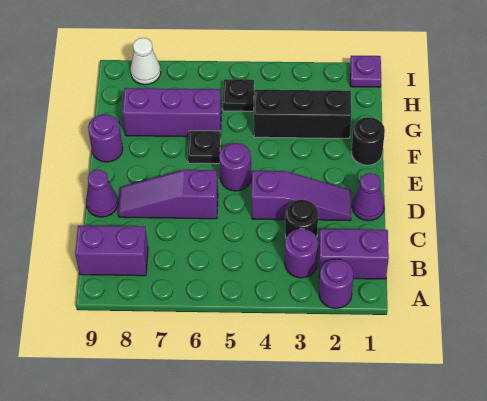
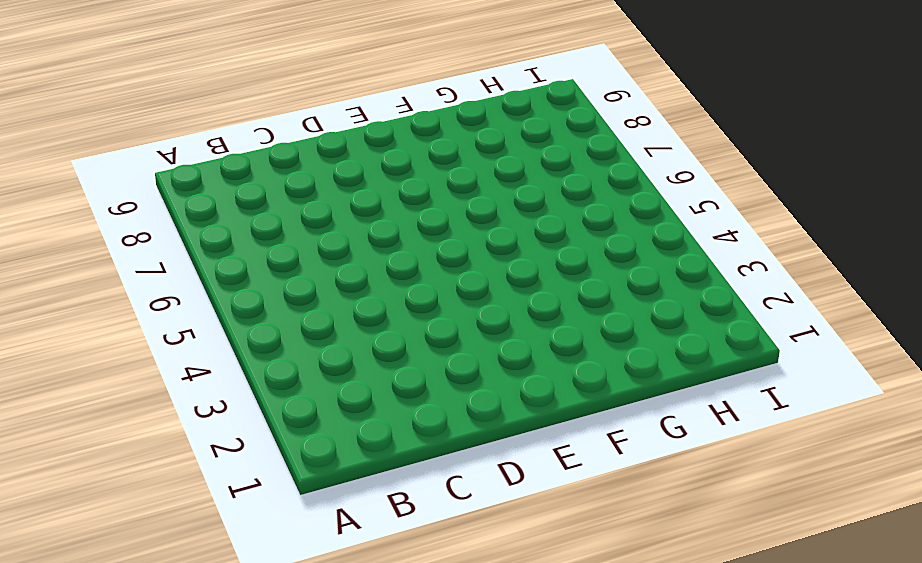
none -> purple 1x1 round brick [319,259,354,308]
none -> purple 1x2 brick [319,229,389,279]
none -> purple 1x1 round brick [285,229,318,278]

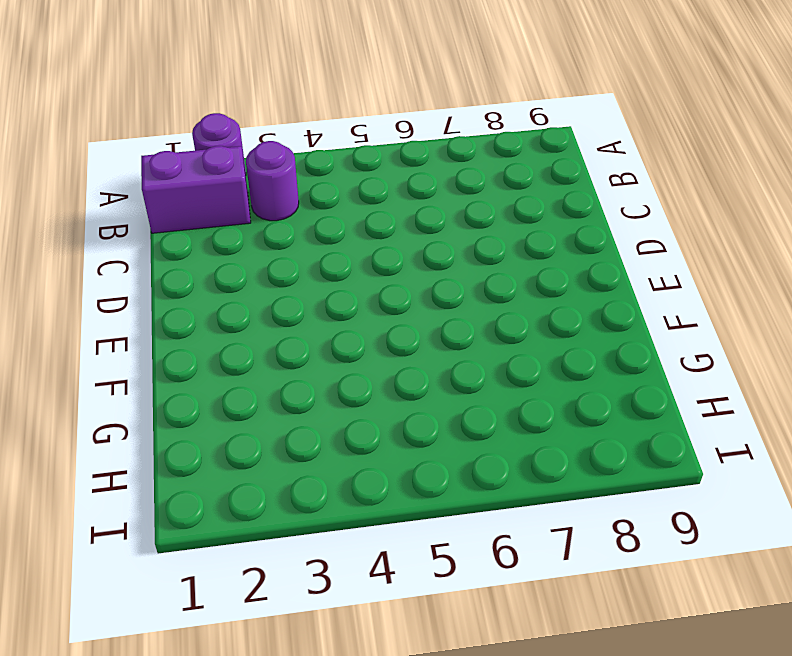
none -> purple 1x2 brick [75,226,148,276]
none -> black 1x1 round brick [285,200,318,237]
none -> purple 1x1 cone [352,173,384,221]

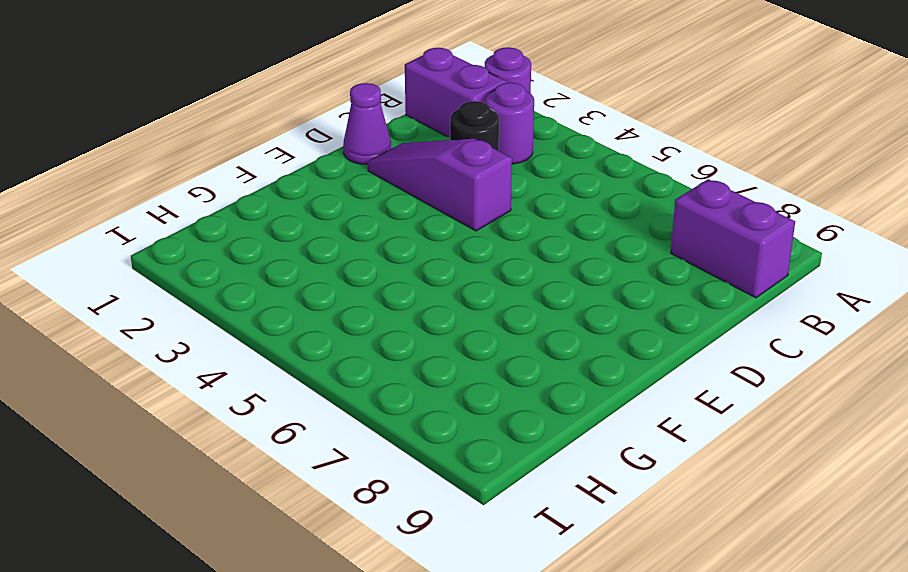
none -> purple 1x3 slope [118,170,218,219]
none -> purple 1x1 cone [86,170,118,217]
none -> purple 1x1 round brick [219,143,252,191]

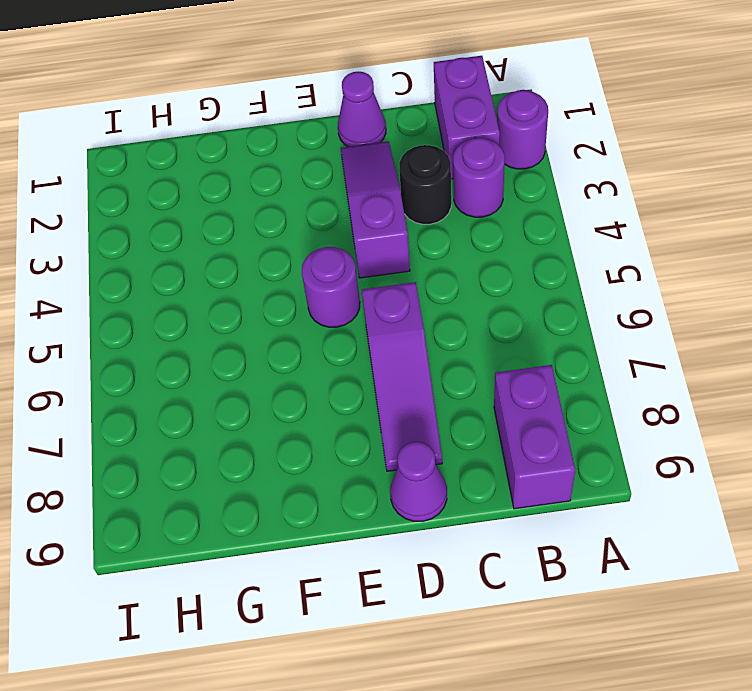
none -> black 1x1 round brick [351,117,385,165]
none -> black 1x1 plate [188,131,220,164]
none -> purple 1x1 round brick [88,114,123,162]

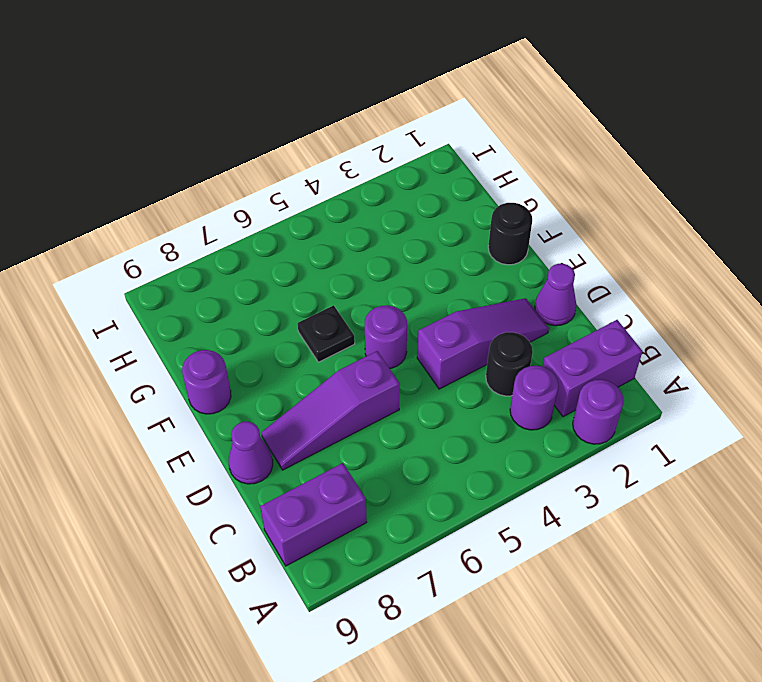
none -> black 1x3 brick [254,90,351,138]
none -> purple 1x3 brick [122,88,222,137]
none -> black 1x1 plate [223,79,254,111]

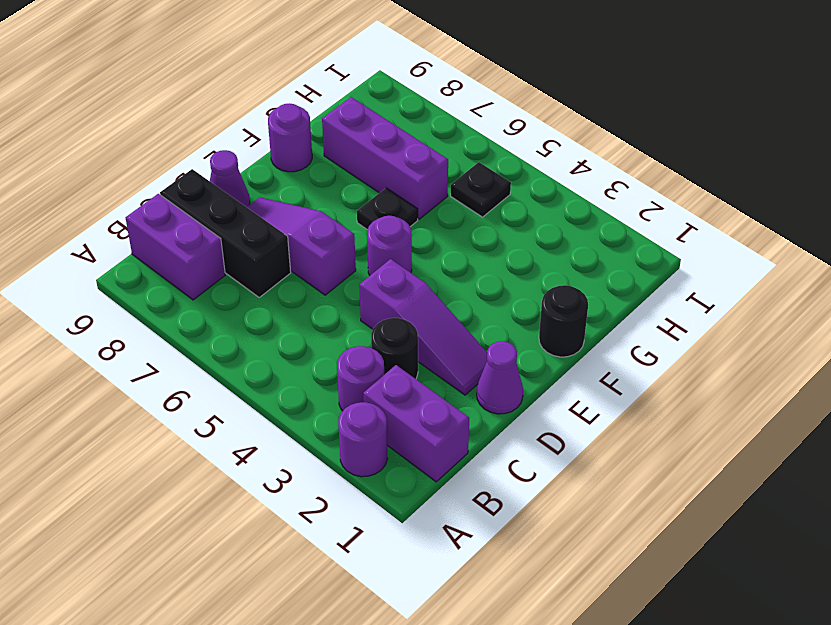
black 1x3 brick [160,169,291,297] -> black 1x3 brick moved to [254,90,351,138]
none -> purple 1x1 plate [350,56,381,87]
none -> white 1x1 cone [130,38,161,85]

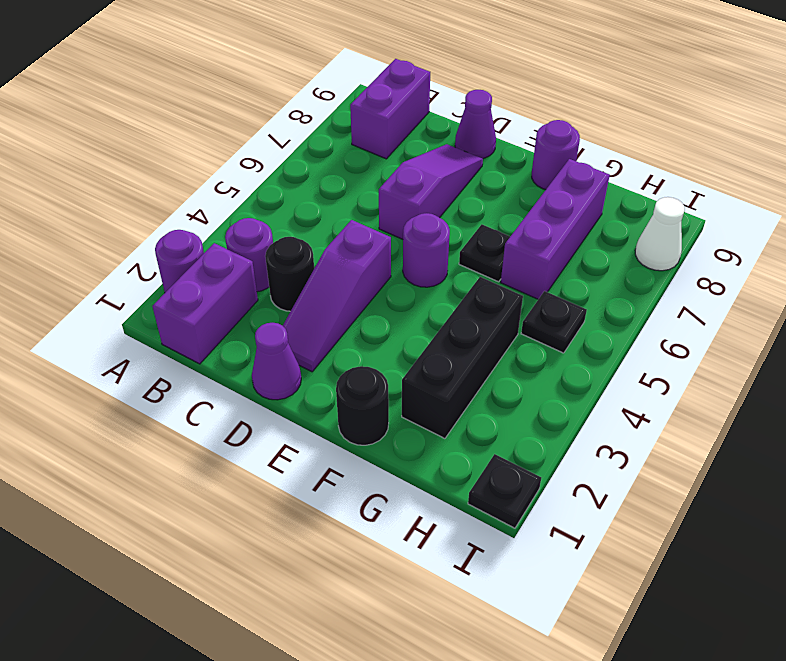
black 1x1 plate [468,454,541,528] -> purple 1x1 plate [350,56,381,87]

